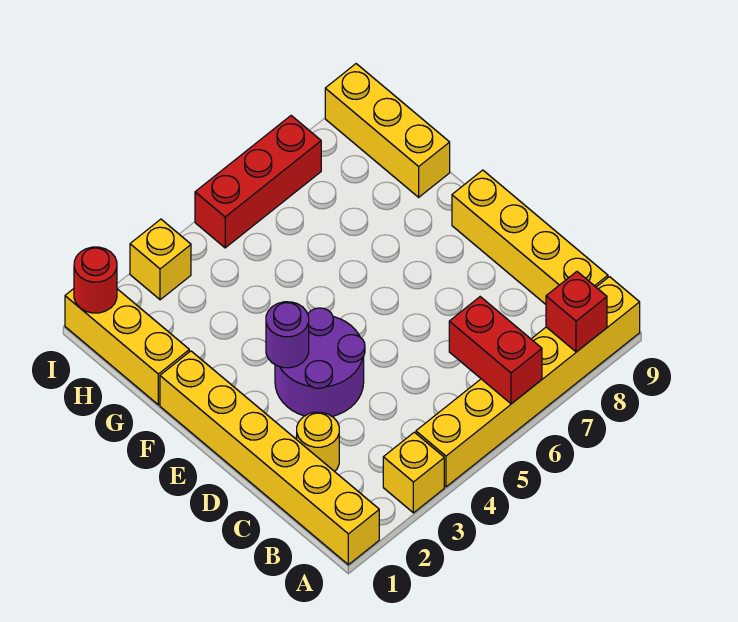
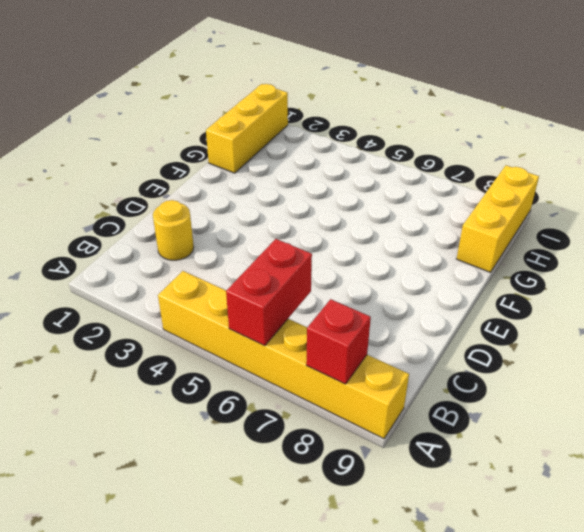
none -> yellow 1x6 brick [160,351,379,565]
none -> yellow 1x1 brick [383,432,444,513]
none -> yellow 1x4 brick [452,170,608,304]

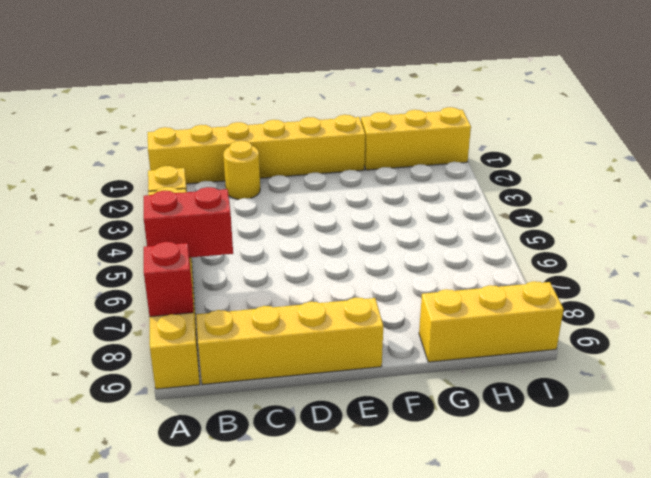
none -> purple 2x2 round brick [275,308,365,417]
none -> yellow 1x1 brick [130,219,191,300]
none -> red 1x3 brick [195,116,321,248]

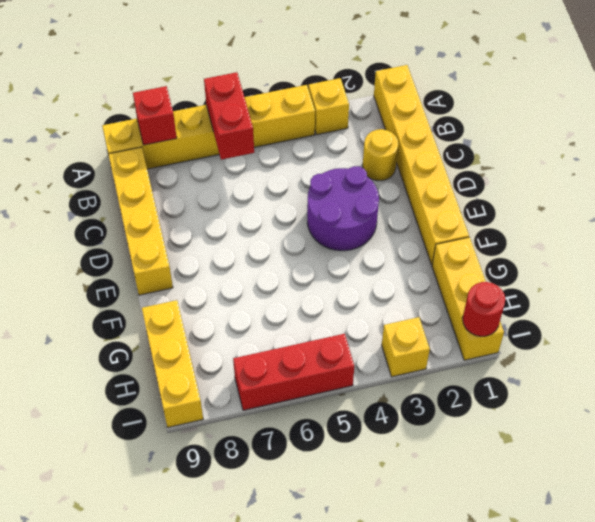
none -> purple 1x1 round brick [266,302,309,368]

